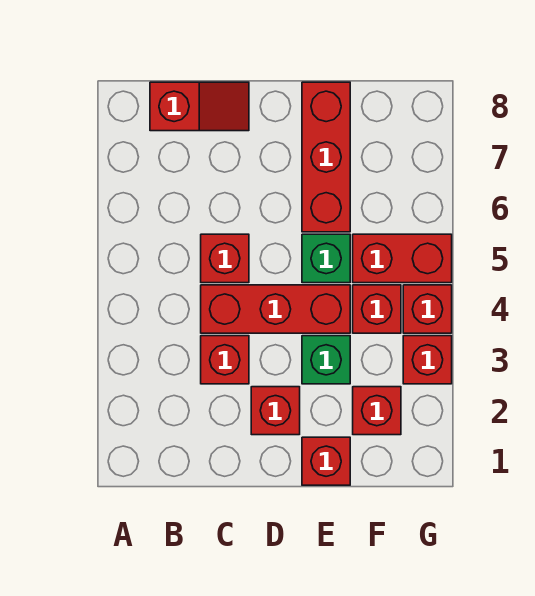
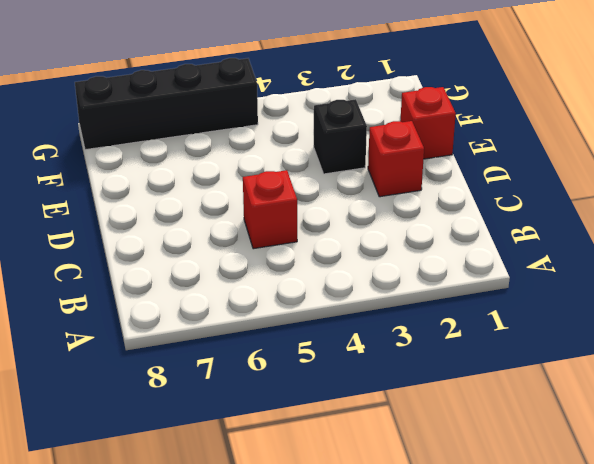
black 1x1 brick [314,99,367,174] -> green 1x1 brick [302,336,350,384]
black 1x4 brick [75,58,258,150] -> red 1x2 brick [353,234,452,283]
none -> red 1x2 slope [150,82,249,131]
none -> red 1x1 brick [201,336,249,384]
none -> red 1x3 brick [201,285,350,333]

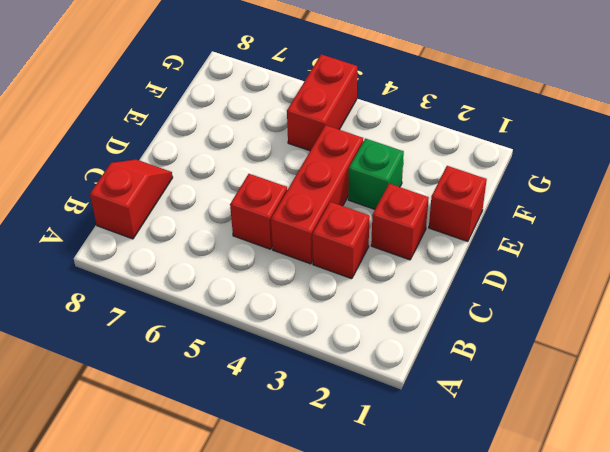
none -> green 1x1 brick [302,234,350,283]
none -> red 1x3 brick [302,82,350,232]
none -> red 1x1 brick [353,387,401,435]

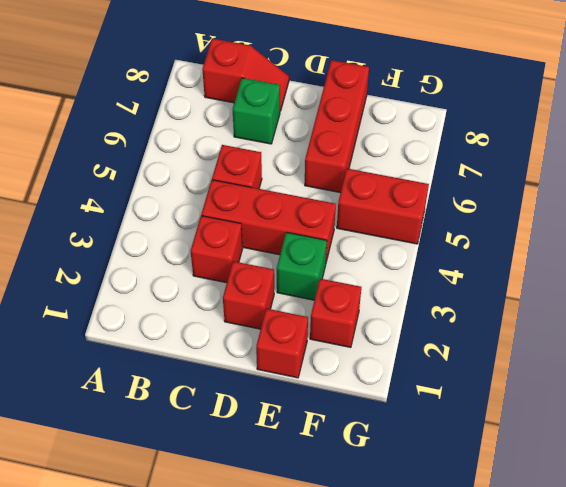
green 1x1 brick [233,78,280,144] -> green 1x1 brick moved to [302,234,350,283]
none -> red 1x1 brick [353,285,401,333]
none -> red 1x1 brick [403,336,452,384]
none -> red 1x1 brick [403,285,452,333]

